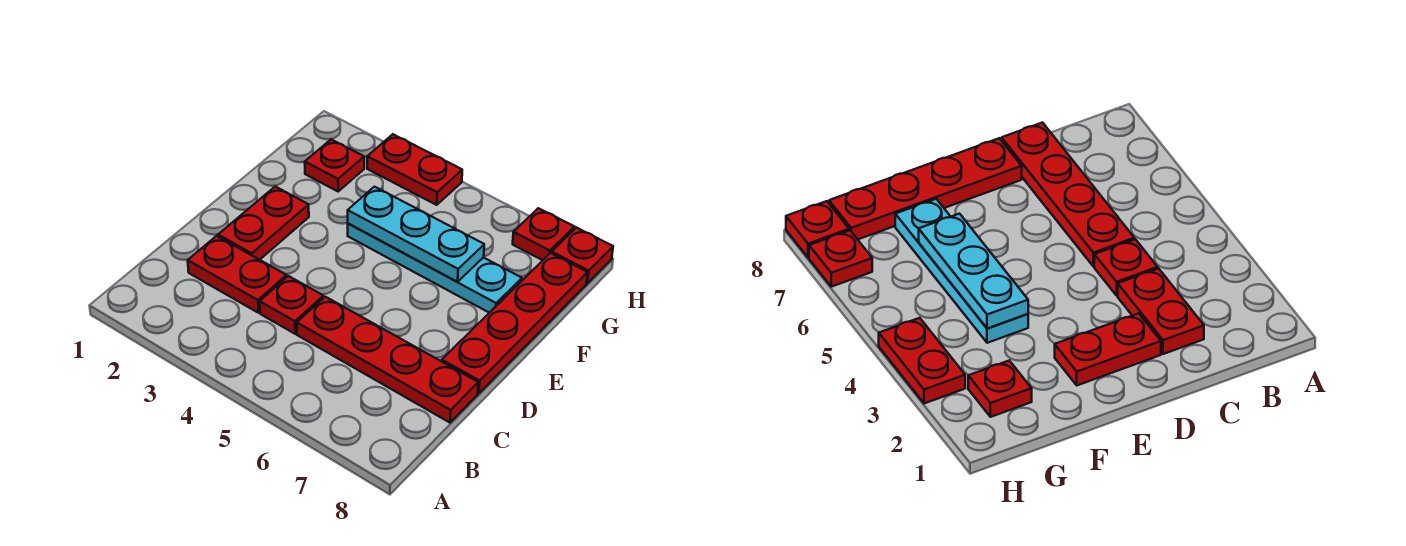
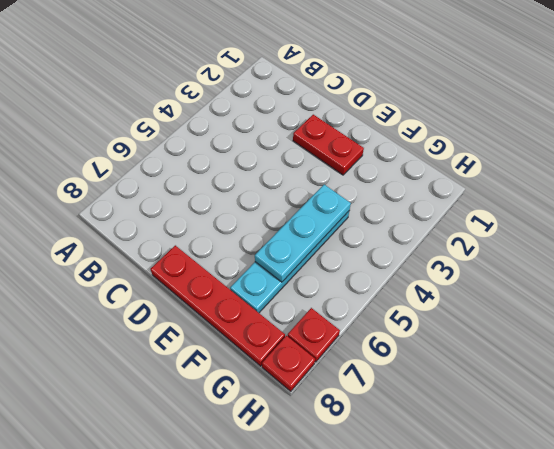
none -> red 1x2 plate [188,236,287,313]
none -> red 1x1 plate [260,276,323,334]

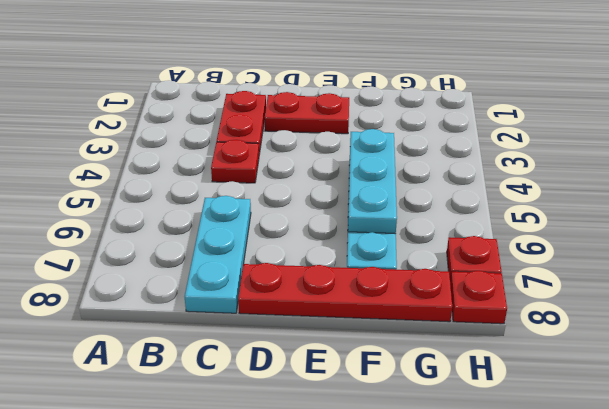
cyan 1x3 plate [185,196,251,313] -> red 1x4 plate [297,297,478,423]
none -> red 1x1 plate [305,139,364,191]
none -> red 1x2 plate [367,134,462,205]

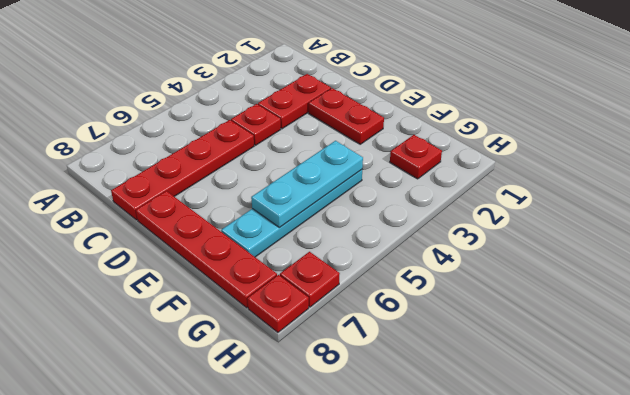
none -> red 1x2 plate [367,134,462,205]

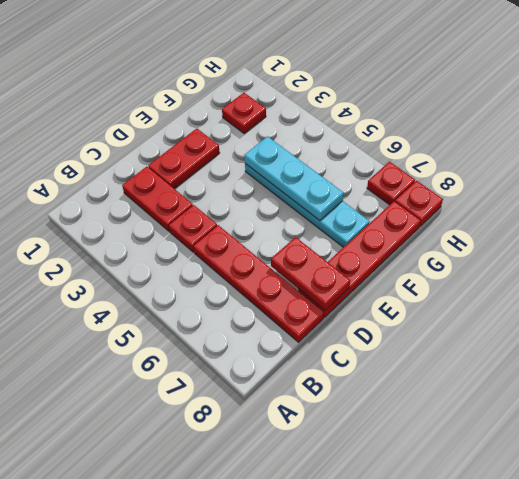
red 1x2 plate [271,237,350,310] -> red 1x2 plate moved to [367,134,462,205]

